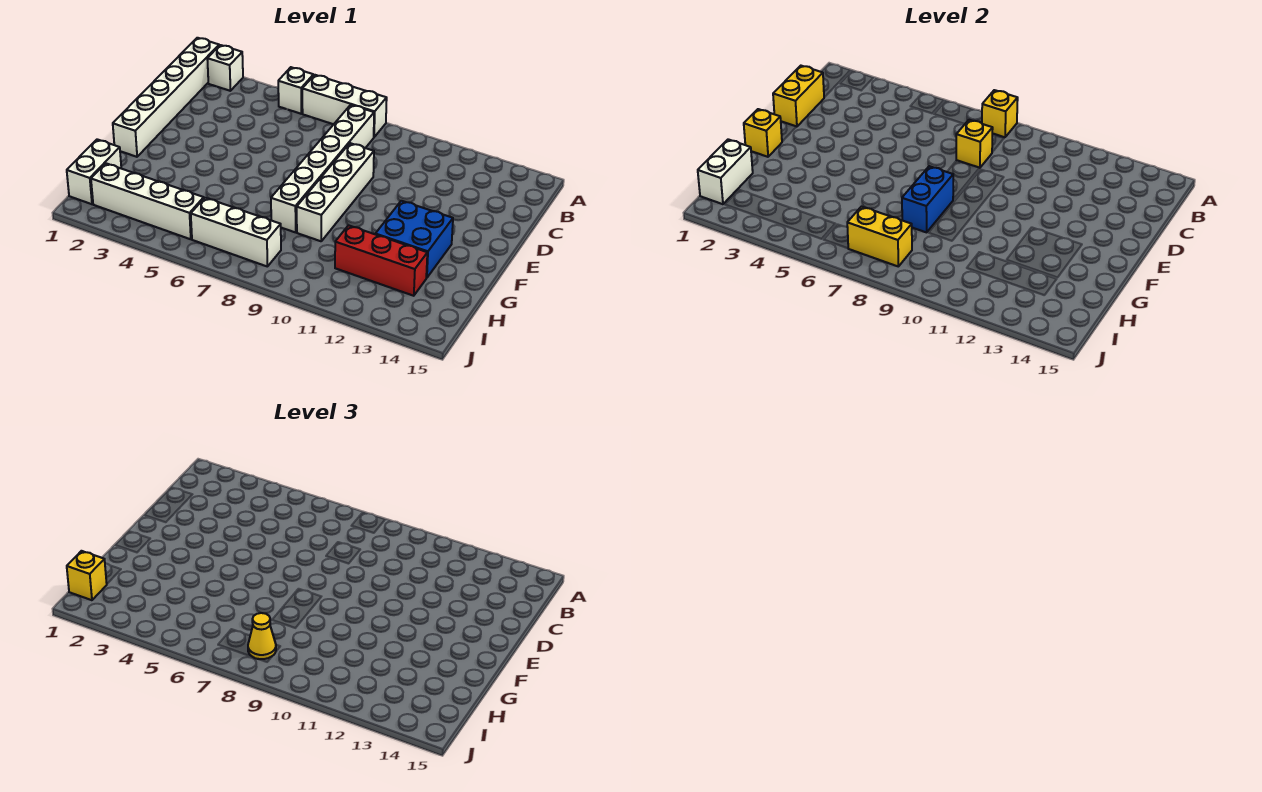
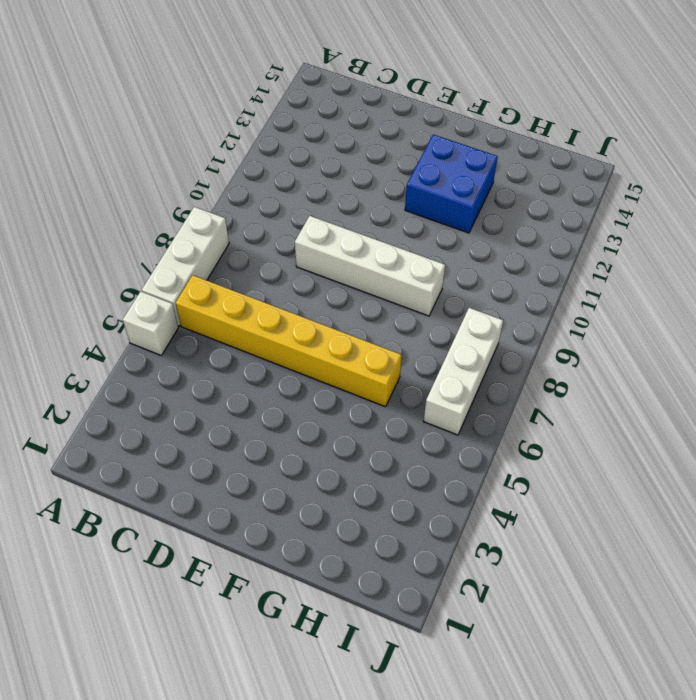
yellow 1x6 brick [175,275,402,407] -> none
none -> white 1x6 brick [113,38,219,157]
none -> white 1x1 brick [207,45,243,91]
none -> white 1x6 brick [271,105,374,232]

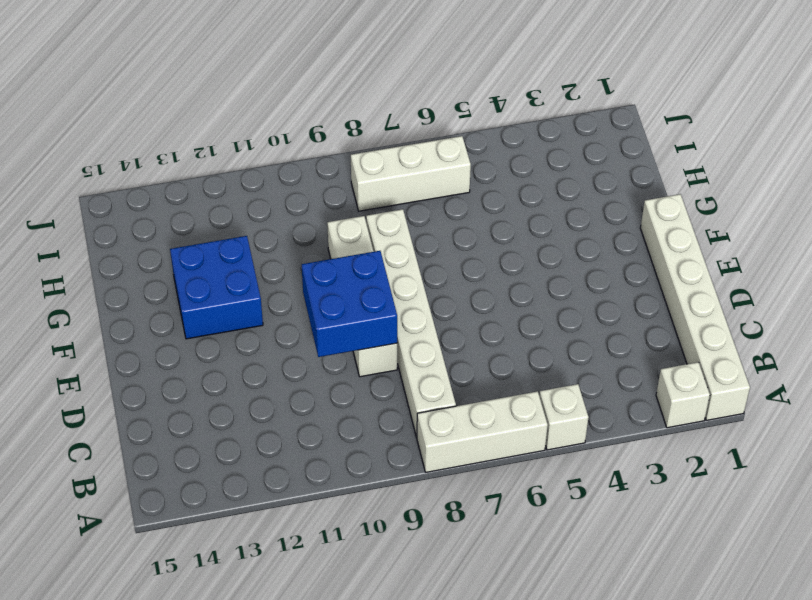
blue 2x2 brick [302,251,397,357] -> none
none -> white 1x2 brick [67,139,121,204]
none -> red 1x3 brick [335,225,427,296]
none -> white 1x4 brick [91,163,204,239]

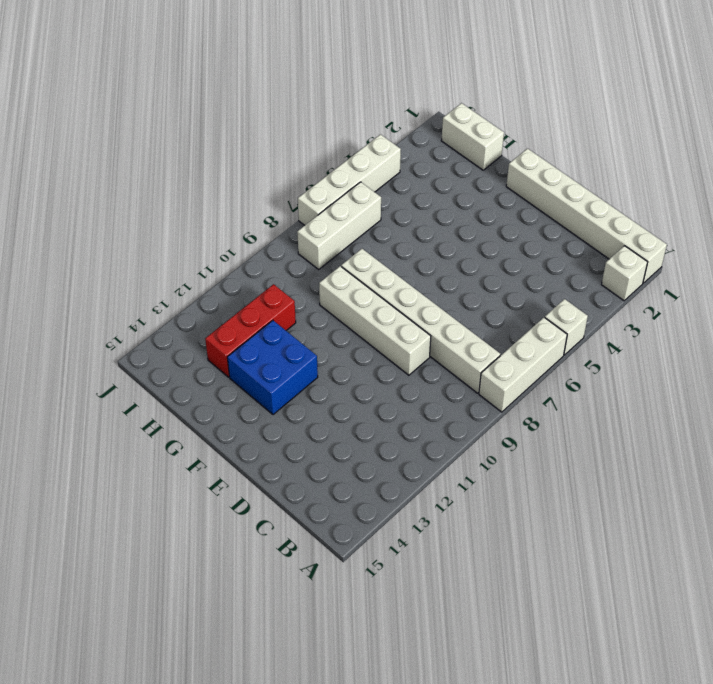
white 1x4 brick [298,134,401,225] -> white 1x4 brick moved to [91,163,204,239]
none -> yellow 1x1 brick [982,90,1018,137]
none -> yellow 1x2 brick [773,66,824,127]
none -> yellow 1x1 brick [956,120,993,168]

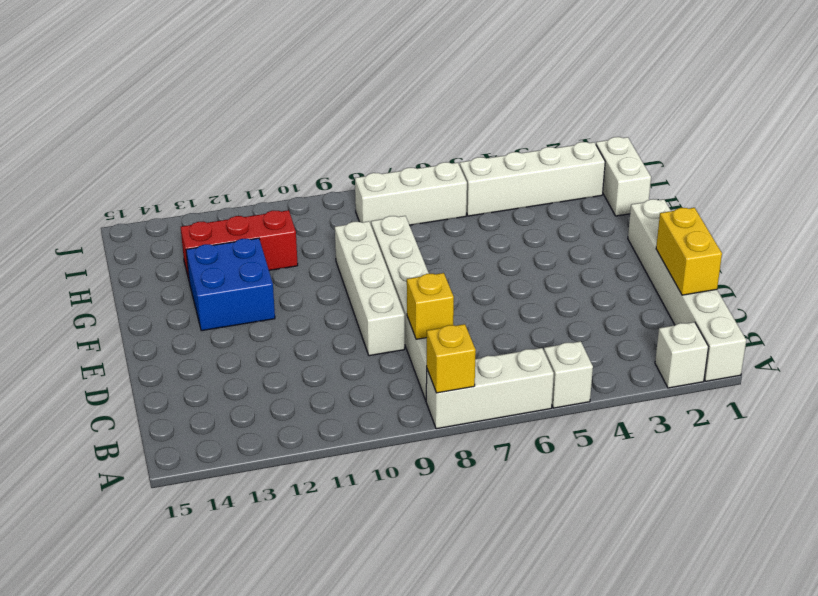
none -> yellow 1x1 brick [744,109,782,157]
none -> blue 1x2 brick [902,166,953,232]
none -> white 1x2 brick [698,139,753,204]

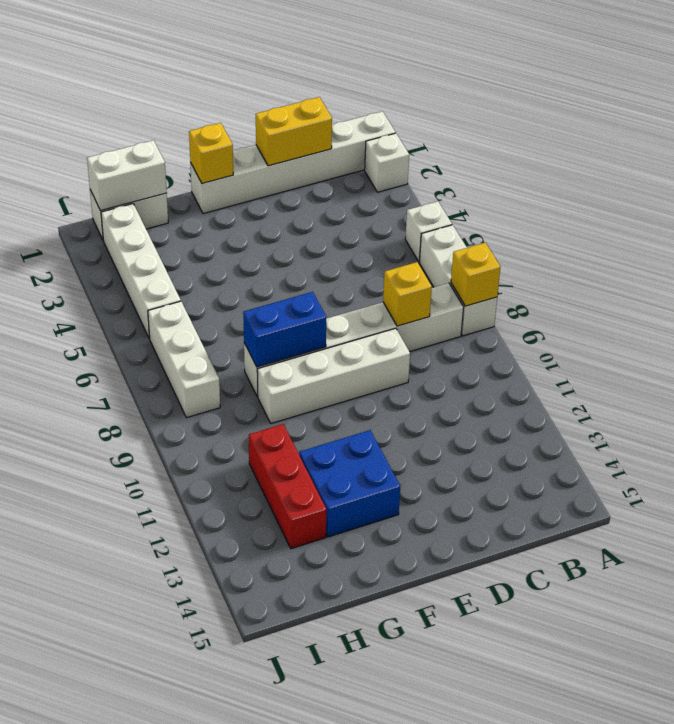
none -> yellow 1x2 brick [847,207,912,267]
none -> yellow 1x1 brick [67,551,107,600]
none -> yellow 1x1 cone [248,613,276,659]

